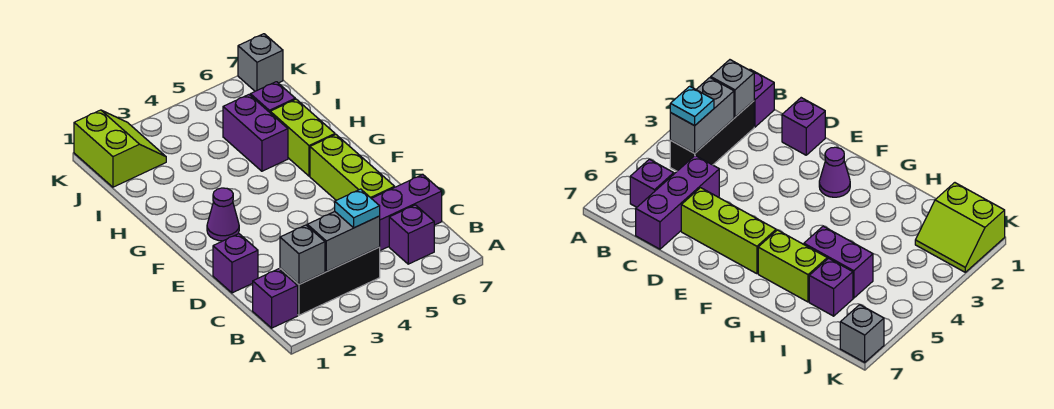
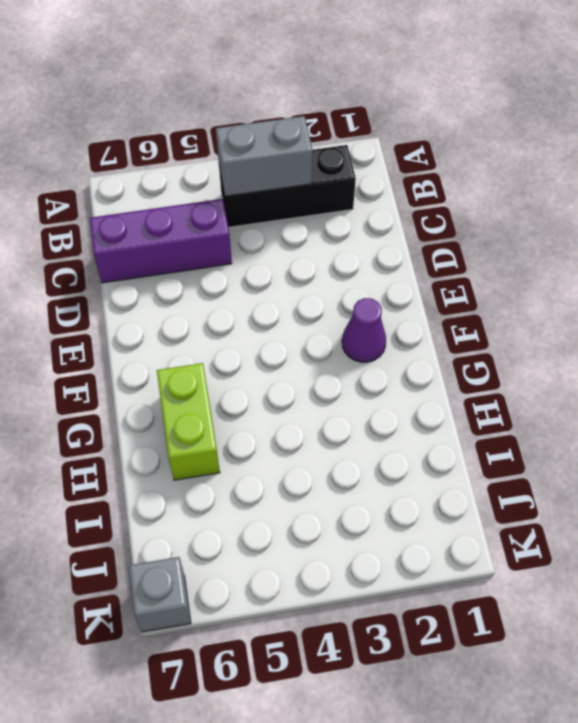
none -> purple 1x1 brick [253,269,298,328]
none -> purple 1x1 brick [389,205,434,264]
none -> purple 1x1 brick [213,234,258,293]

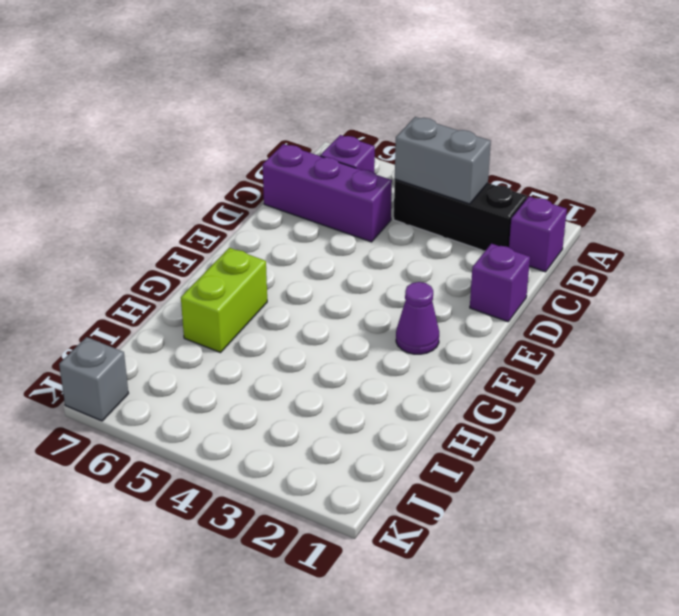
none -> lime 1x3 brick [310,135,395,200]
none -> purple 1x2 brick [223,95,288,171]
none -> purple 1x1 brick [250,82,295,112]

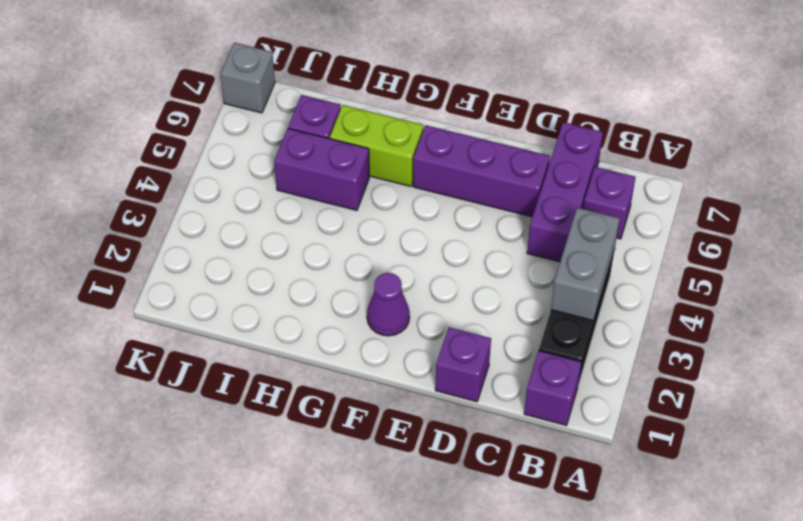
purple 1x3 brick [413,125,550,217] -> lime 1x3 brick [310,135,395,200]
none -> lime 2x2 slope [74,110,166,187]
none -> grey 1x1 brick [280,225,325,284]
none -> cyan 1x1 plate [335,189,380,228]

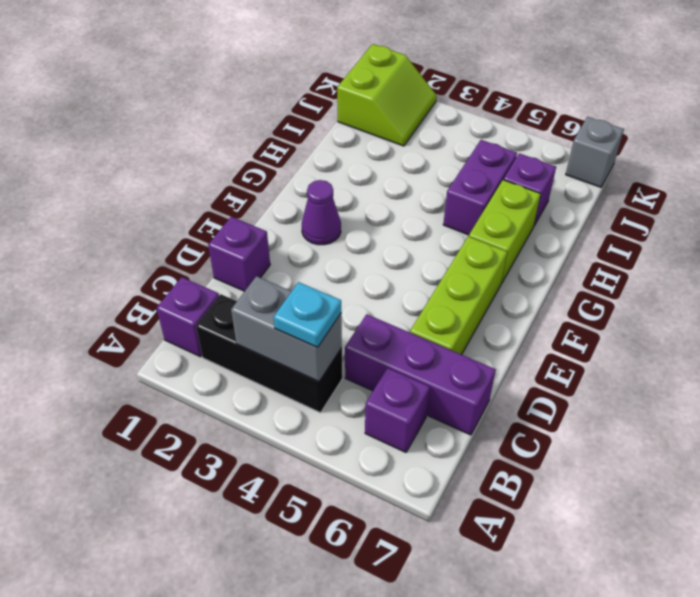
none -> grey 1x1 brick [280,225,325,284]

